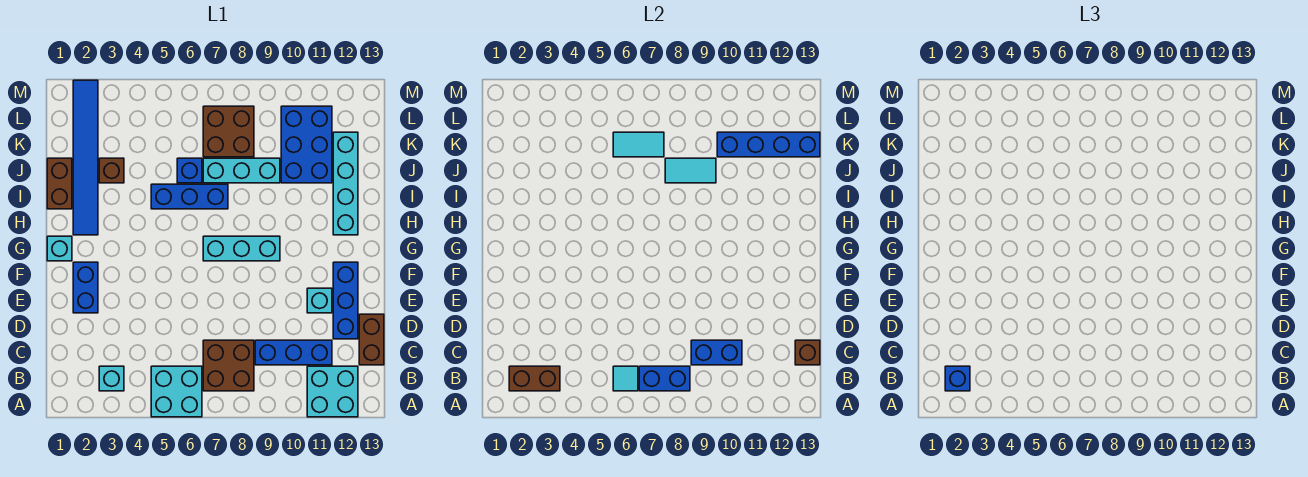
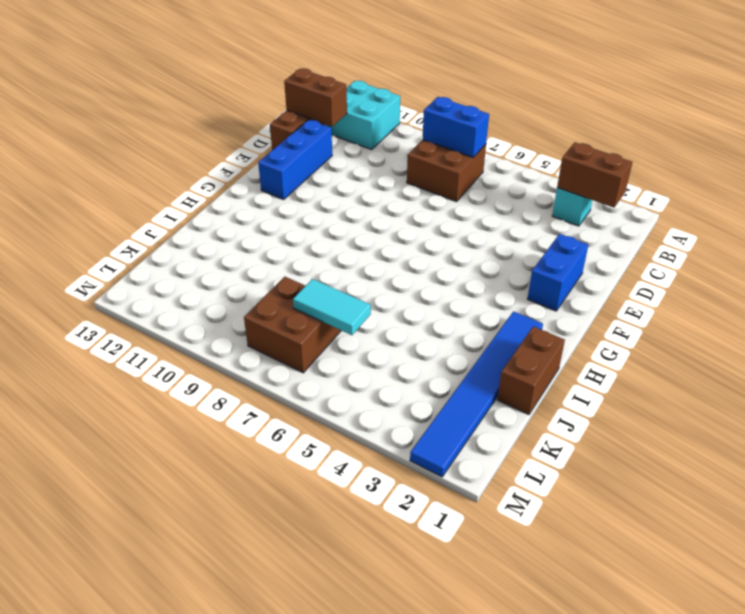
brown 1x2 brick [284,69,347,127] -> brown 1x1 brick [795,340,820,365]
none -> cyan 2x2 brick [151,366,202,417]
none -> blue 1x3 brick [255,340,332,365]
none -> cyan 1x1 brick [307,288,332,313]

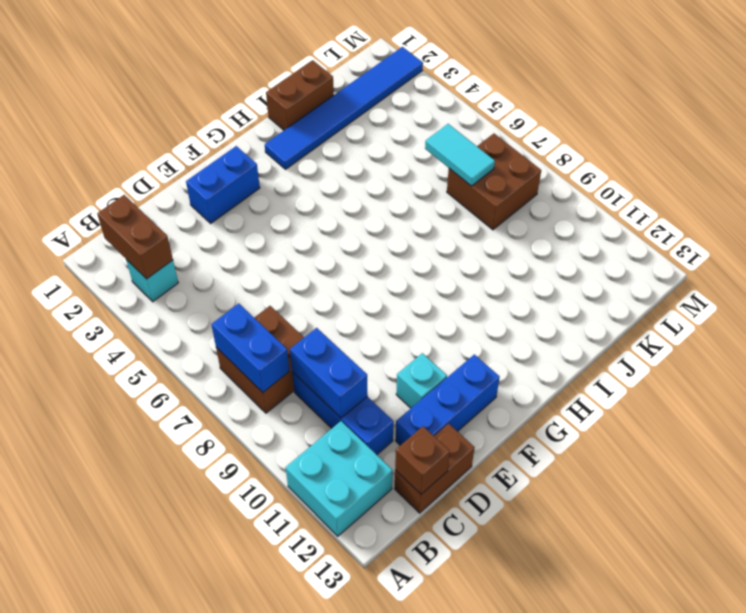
none -> cyan 2x2 brick [151,366,202,417]
none -> cyan 1x1 brick [47,236,72,261]
none -> cyan 1x3 brick [203,236,280,261]

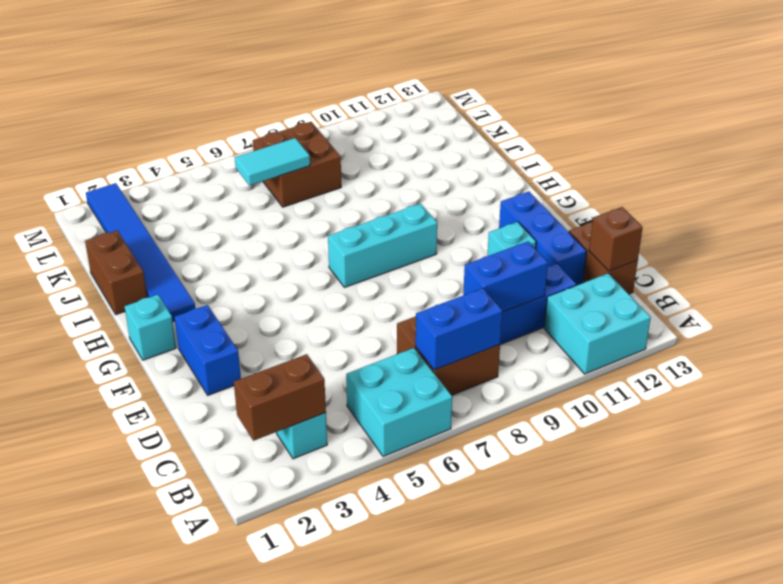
none -> cyan 1x4 brick [333,132,358,235]
none -> blue 1x3 brick [151,184,228,209]
none -> brown 1x1 brick [99,158,124,183]

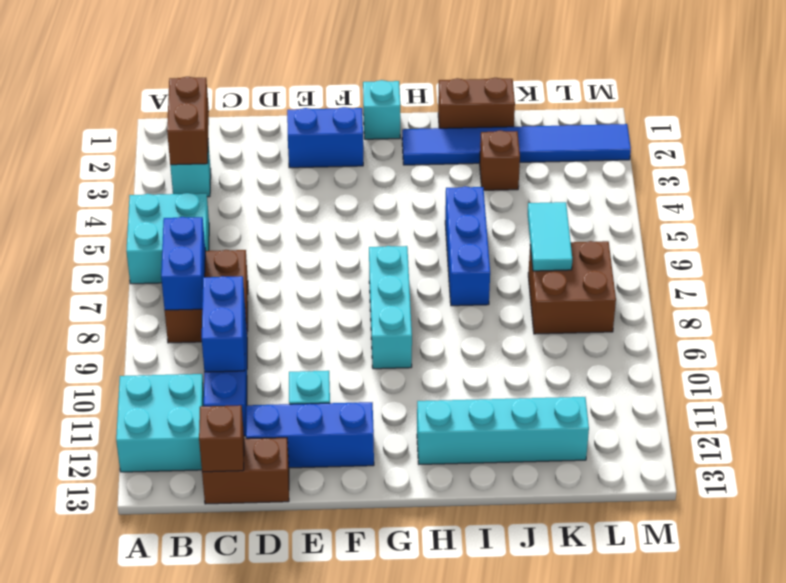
none -> blue 1x1 brick [177,158,202,183]
none -> cyan 1x3 brick [203,158,280,183]
none -> blue 2x3 brick [281,106,332,183]

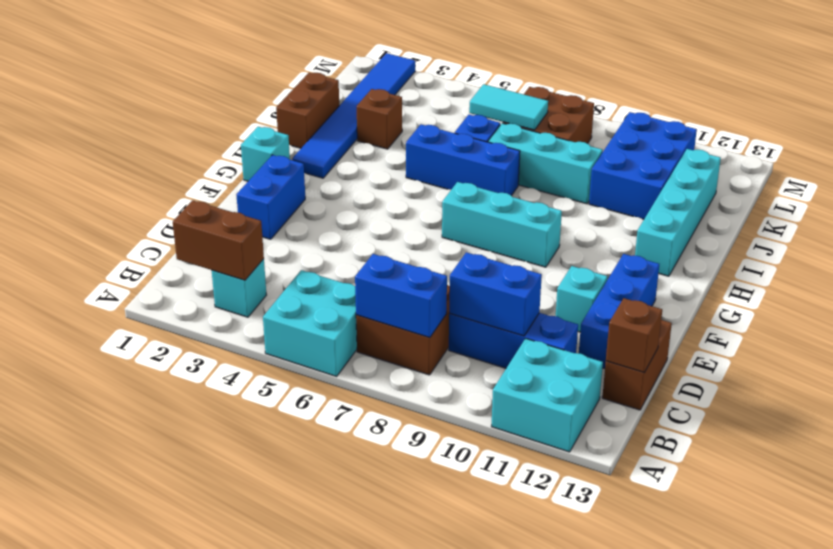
none -> cyan 1x1 tile [613,366,638,391]
none -> cyan 1x2 tile [665,158,716,183]
none -> blue 1x4 brick [717,132,820,157]

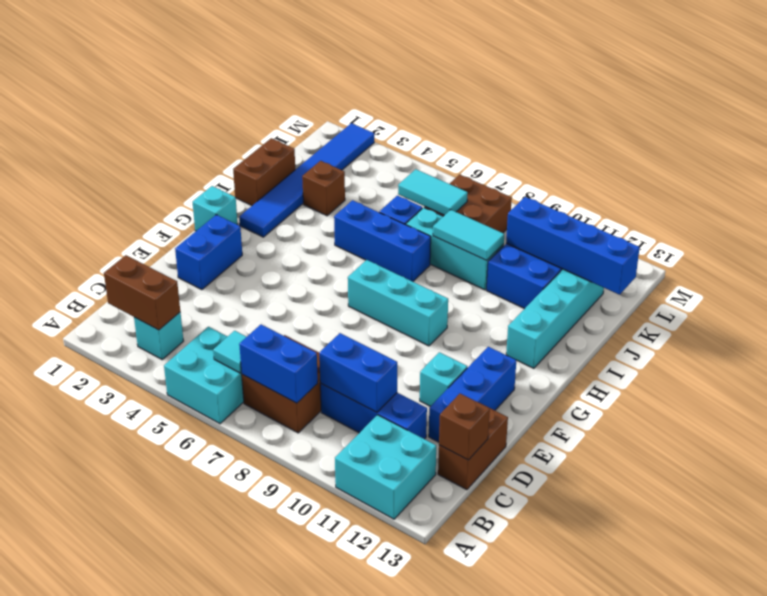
none -> blue 1x1 brick [945,366,970,391]

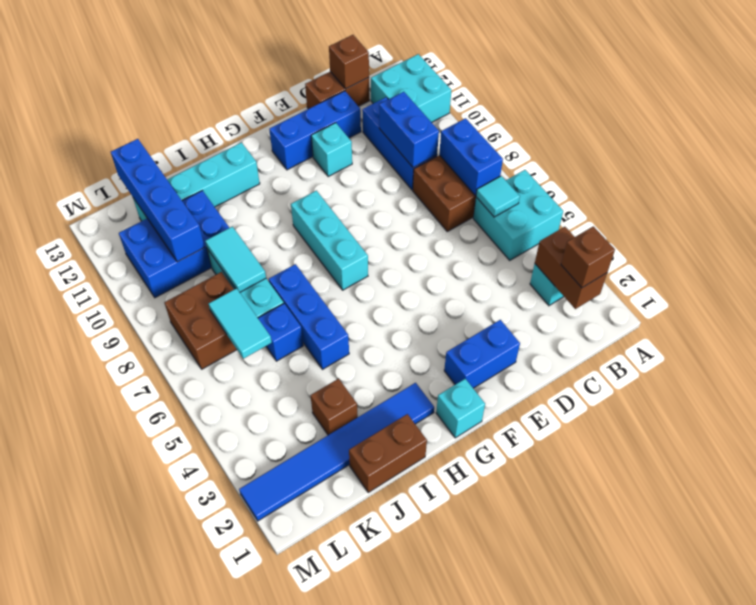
brown 1x1 brick [561,226,615,288] -> blue 1x1 brick [945,366,970,391]

